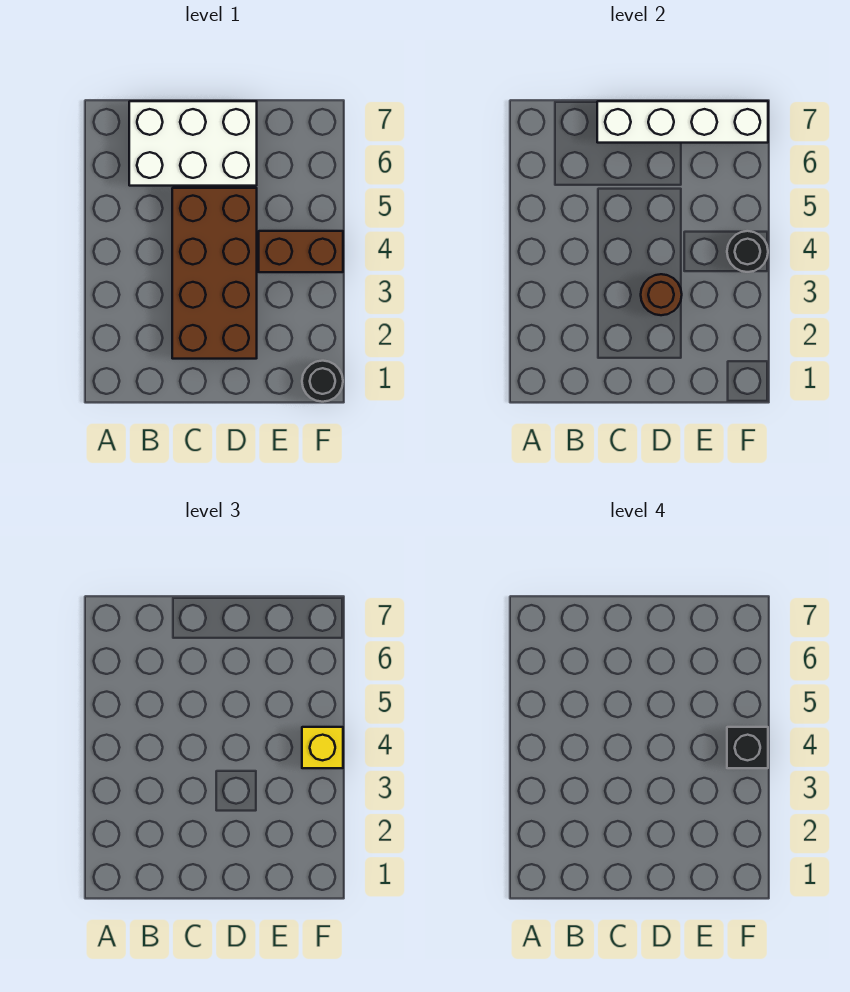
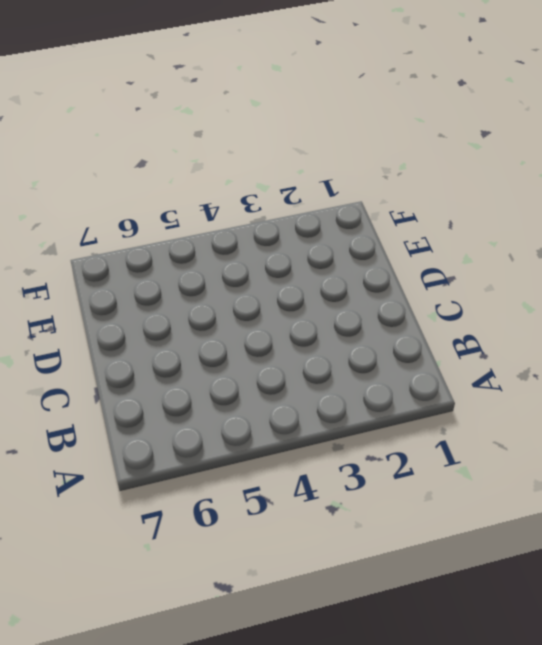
none -> white 2x3 brick [129,101,257,186]
none -> brown 2x4 brick [172,188,257,359]

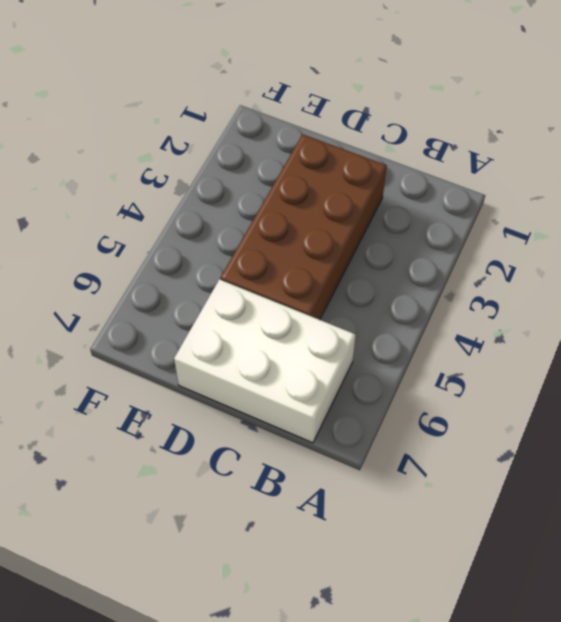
none -> brown 1x2 brick [259,231,343,272]
none -> black 1x1 round brick [302,361,343,402]

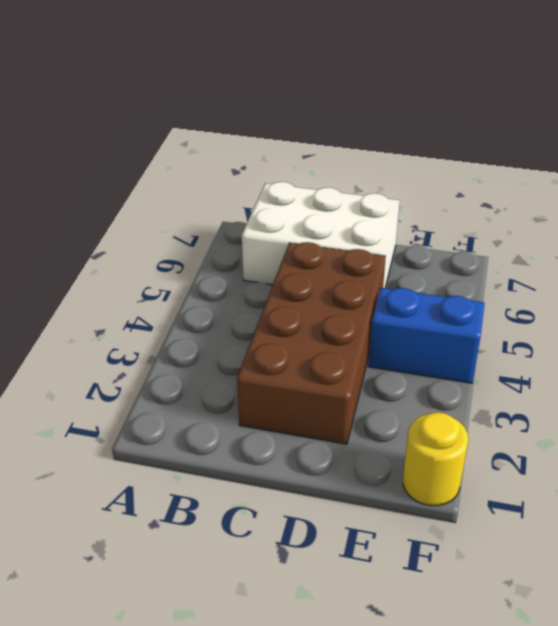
blue 1x2 brick [369,288,484,383] -> brown 1x2 brick [259,231,343,272]
yellow 1x1 round brick [403,412,468,506] -> black 1x1 round brick [302,361,343,402]
none -> white 1x4 brick [597,101,768,143]
none -> brown 1x1 round brick [641,274,682,315]

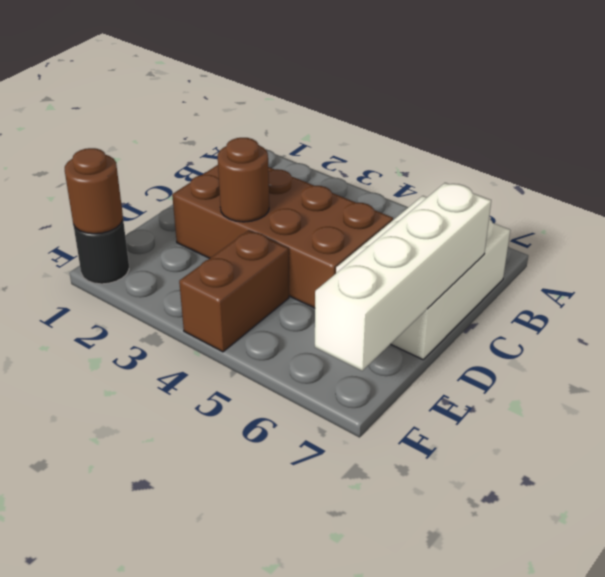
brown 1x1 round brick [65,148,123,234] -> none
none -> black 1x1 round brick [727,231,768,272]
none -> yellow 1x1 brick [302,727,343,768]

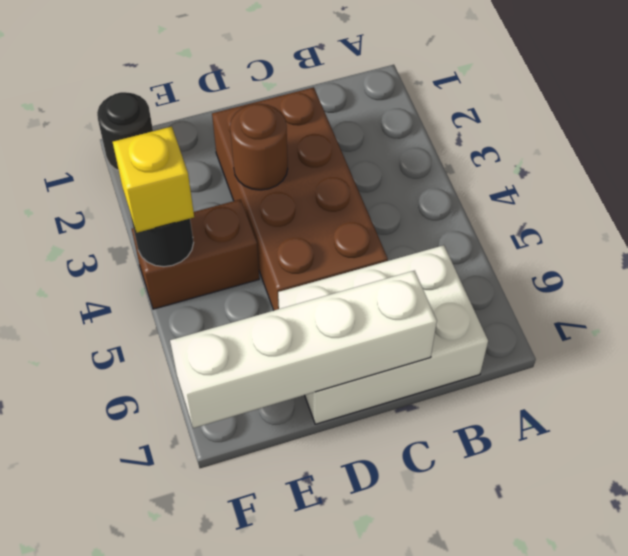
none -> black 1x1 brick [727,727,768,768]

